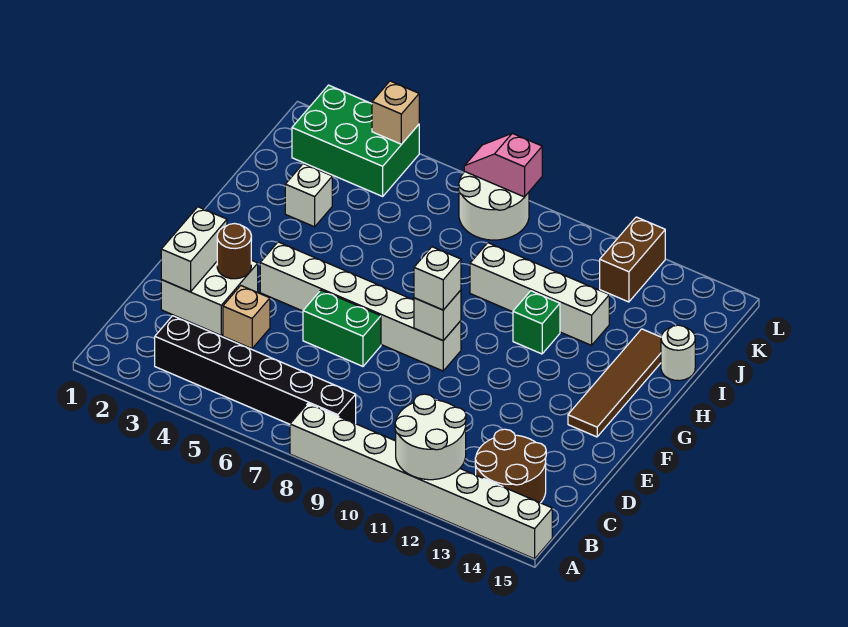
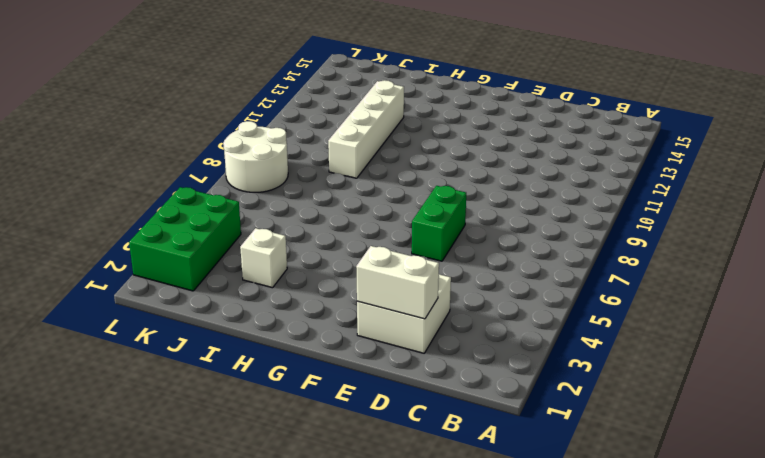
none -> white 1x8 brick [290,404,552,559]
none -> black 1x6 brick [155,316,356,424]
none -> brown 2x2 round brick [475,429,546,503]

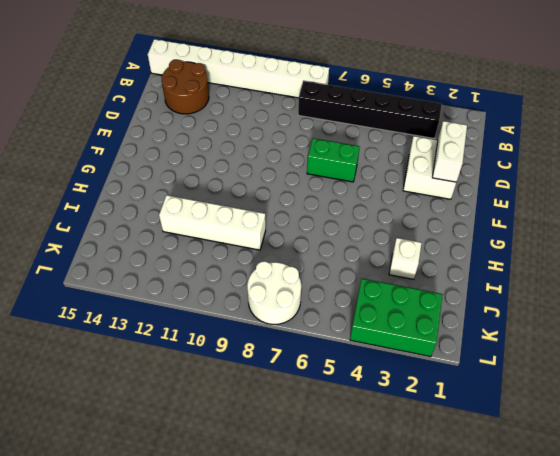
none -> tan 1x1 brick [223,286,270,349]
none -> white 1x6 brick [260,242,461,371]
none -> brown 1x4 tile [568,329,661,437]

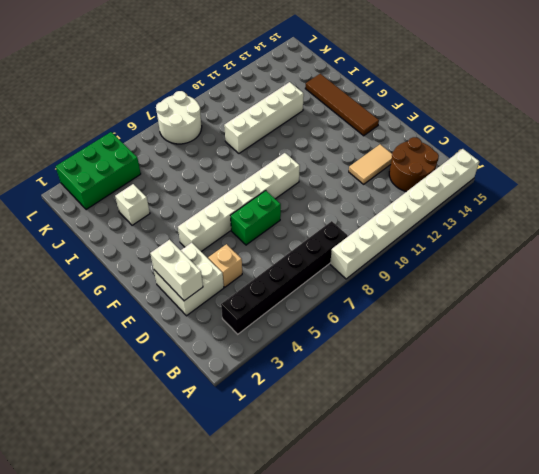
tan 1x2 tile [349,144,392,184] -> none
none -> green 1x1 brick [513,291,560,354]
none -> white 1x1 round brick [661,325,695,381]
none -> brown 1x2 brick [600,217,665,302]

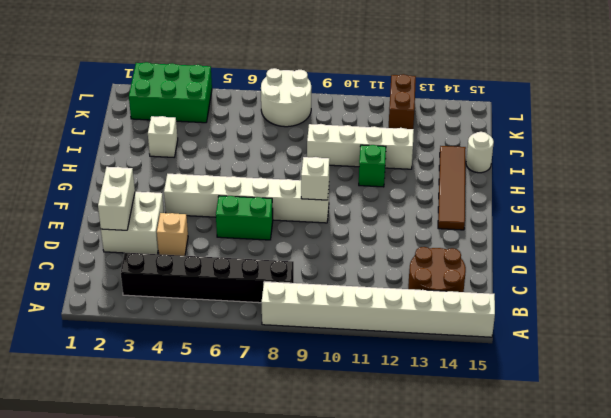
none -> white 2x2 round brick [395,394,466,480]
none -> brown 1x1 round brick [217,224,251,279]
none -> tan 1x1 brick [372,81,419,144]

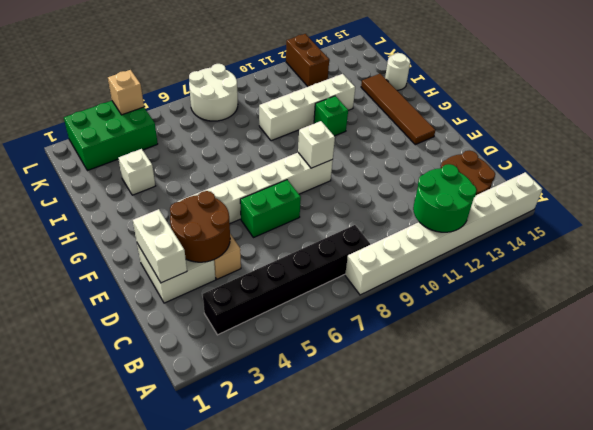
green 2x2 round brick [413,164,477,232] -> white 2x2 round brick [395,394,466,480]
brown 2x2 round brick [170,191,230,262] -> brown 1x1 round brick [217,224,251,279]
none -> pink 1x2 slope [464,133,542,197]
none -> white 1x1 brick [414,247,461,310]

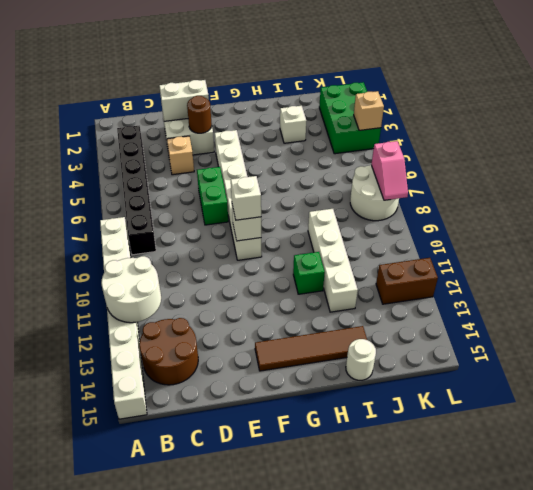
pink 1x2 slope [371,141,408,200] -> pink 1x2 slope turned to [464,133,542,197]

